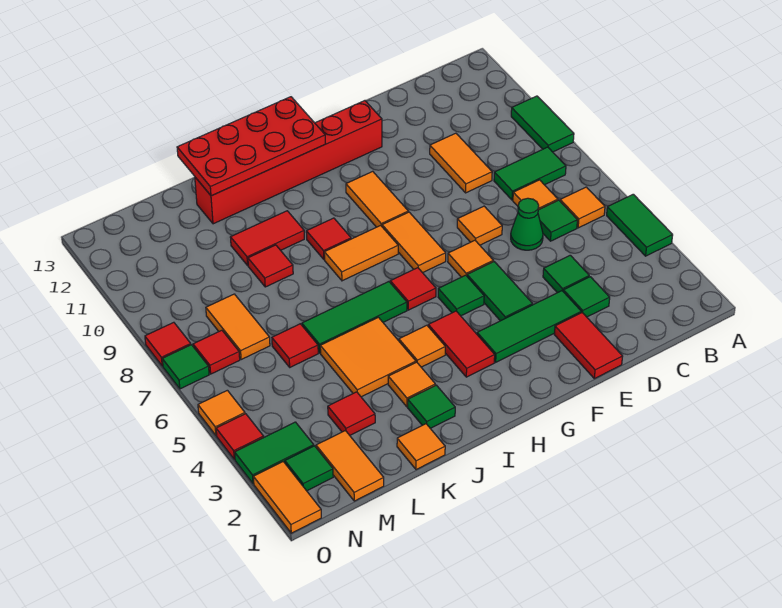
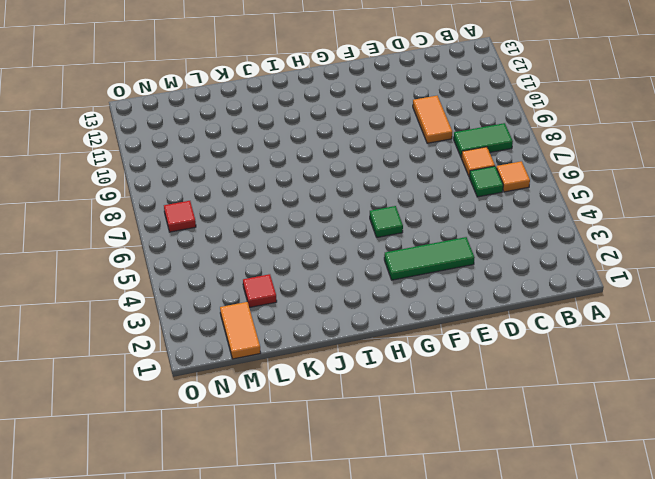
none -> green 1x2 tile [607,194,673,256]
none -> green 1x2 tile [511,96,574,152]
none -> green 1x1 tile [563,277,610,317]
none -> green 1x1 tile [543,255,589,293]

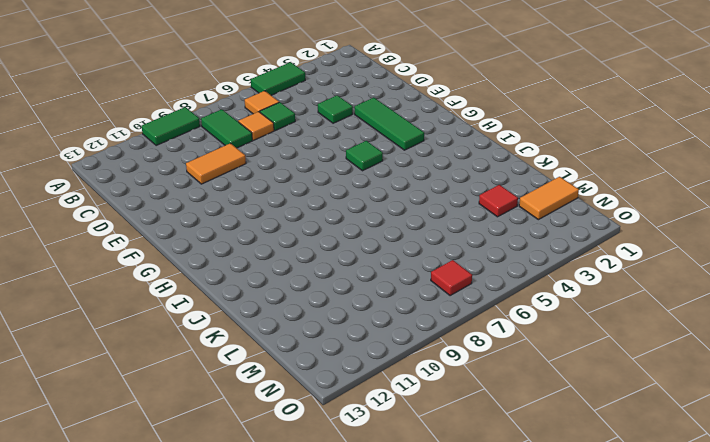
none -> green 1x1 tile [563,277,610,317]
none -> green 1x1 cone [511,198,543,250]
none -> red 1x2 tile [554,313,623,379]
none -> orange 1x1 tile [457,206,502,245]

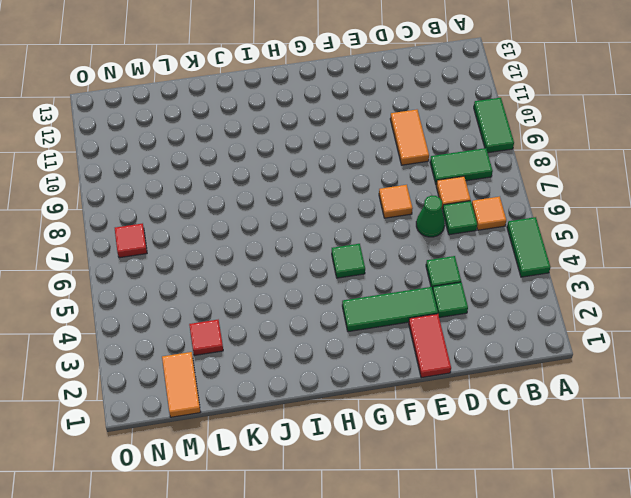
none -> green 1x2 tile [467,262,533,321]
none -> orange 1x1 tile [448,240,493,277]
none -> red 1x6 brick [195,101,382,224]
none -> orange 1x2 tile [382,212,446,273]

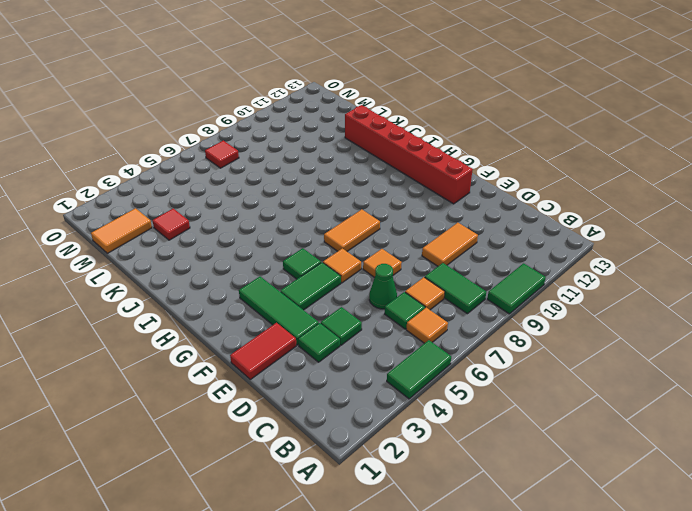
none -> orange 1x2 tile [346,171,408,227]
none -> red 1x2 tile [428,311,495,377]
none -> red 1x1 tile [390,268,436,310]
none -> orange 1x2 tile [324,225,398,281]

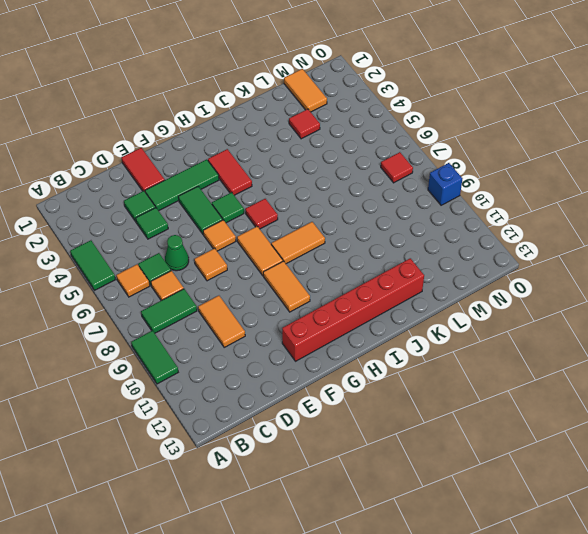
blue 1x1 brick [428,163,462,205] -> none
none -> orange 1x1 tile [399,325,445,367]
none -> green 1x3 tile [302,282,407,353]
none -> red 1x1 tile [306,218,351,259]
none -> green 1x1 tile [408,385,455,428]

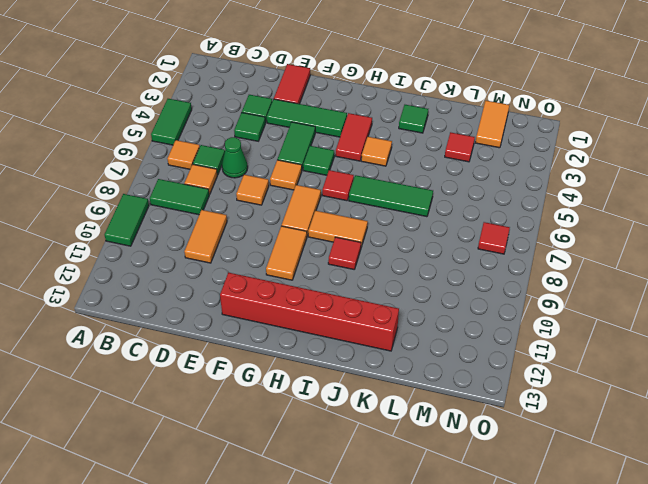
none -> orange 1x1 tile [388,362,435,407]
none -> orange 2x2 tile [320,317,416,397]
none -> red 1x2 tile [230,211,304,265]
none -> orange 1x1 tile [397,424,445,470]

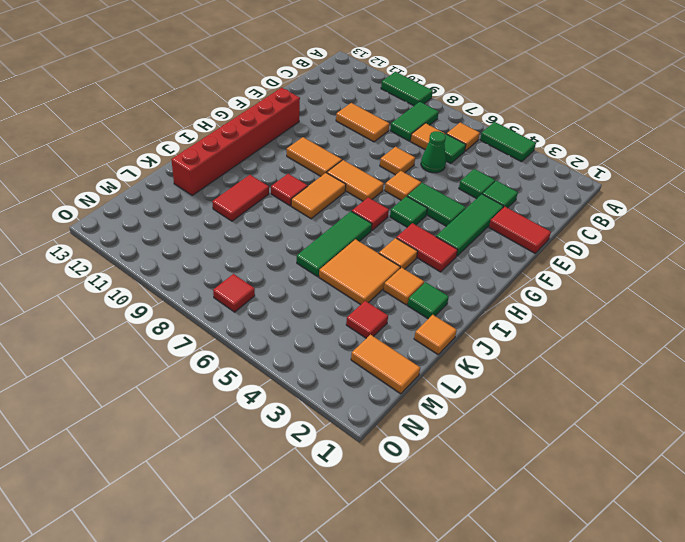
none -> red 1x1 tile [248,245,293,287]
none -> red 1x1 tile [272,324,318,367]
none -> orange 1x2 tile [206,294,270,360]
none -> green 1x1 tile [285,446,333,491]

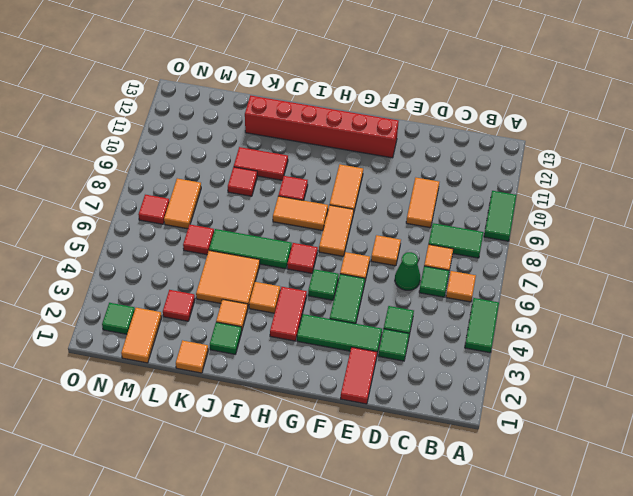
none -> green 1x2 tile [235,422,314,484]
none -> orange 1x2 tile [253,462,321,533]
none -> red 1x1 tile [216,414,264,459]
none -> orange 1x1 tile [198,390,245,435]

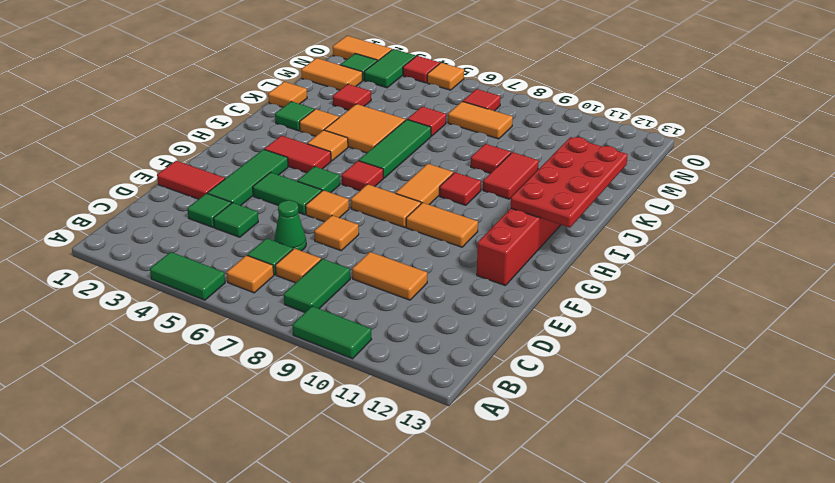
none -> green 1x1 tile [162,345,209,389]
none -> red 1x1 tile [145,322,191,366]

